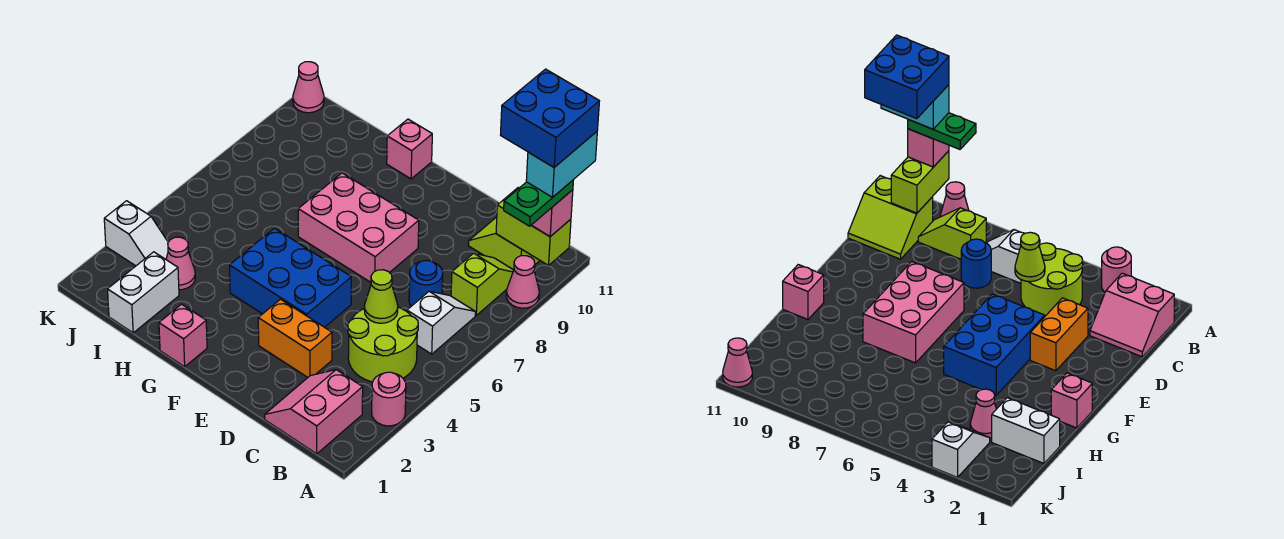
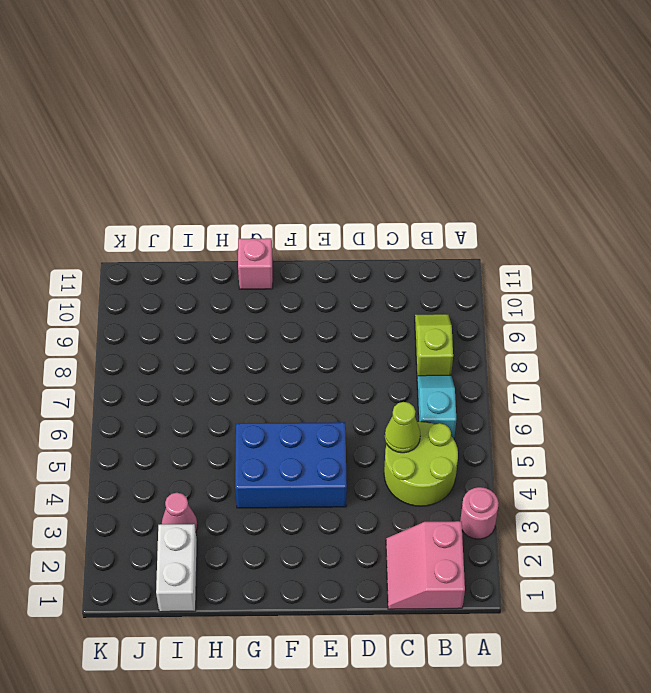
cyan 1x2 slope [417,375,456,439] -> white 1x2 slope [407,291,475,354]
none -> pink 1x1 cone [506,256,539,308]
none -> lime 2x2 slope [469,217,540,270]
none -> blue 1x1 round brick [409,260,443,306]

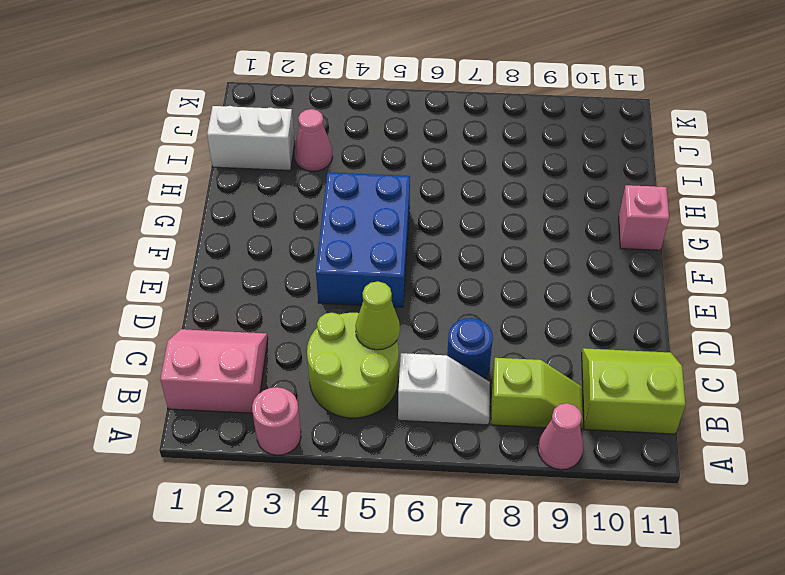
none -> orange 1x2 brick [258,299,332,377]
none -> pink 2x3 brick [298,173,419,282]
none -> pink 1x1 brick [159,304,207,367]

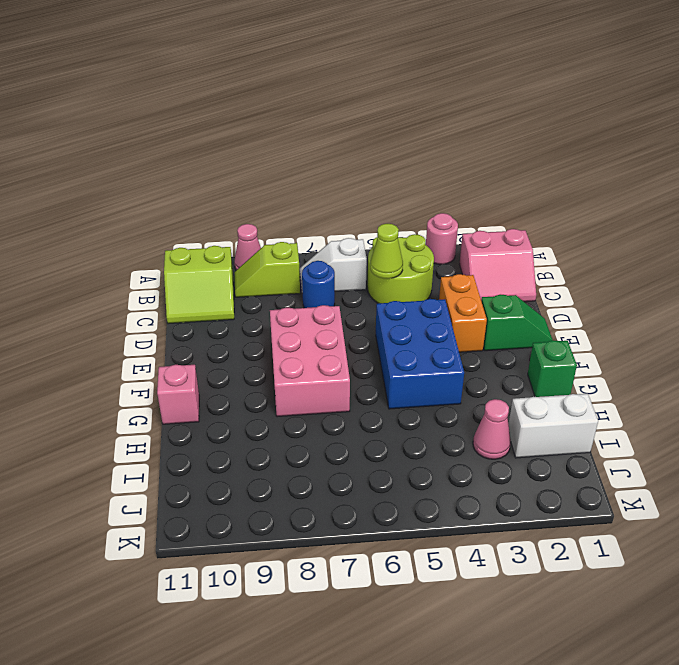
green 1x2 slope [481,294,553,351] -> none
green 1x1 brick [528,340,577,397] -> pink 1x1 brick [159,304,207,367]
none -> white 1x2 slope [104,201,168,266]
none -> pink 1x1 cone [293,62,324,113]
none -> lime 1x2 brick [496,187,571,265]

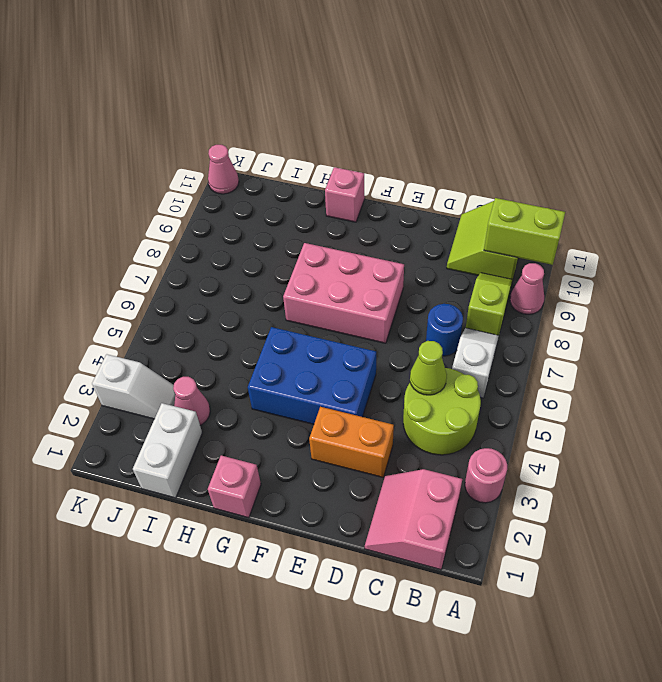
none -> pink 1x1 brick [531,190,573,237]
none -> green 1x2 plate [504,180,573,226]
none -> cyan 1x2 brick [526,132,597,198]

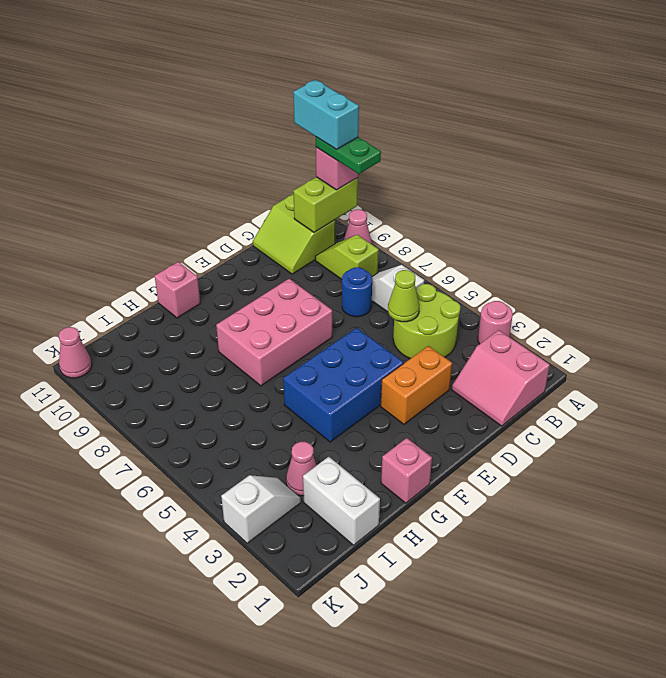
none -> blue 2x2 brick [501,69,599,167]

